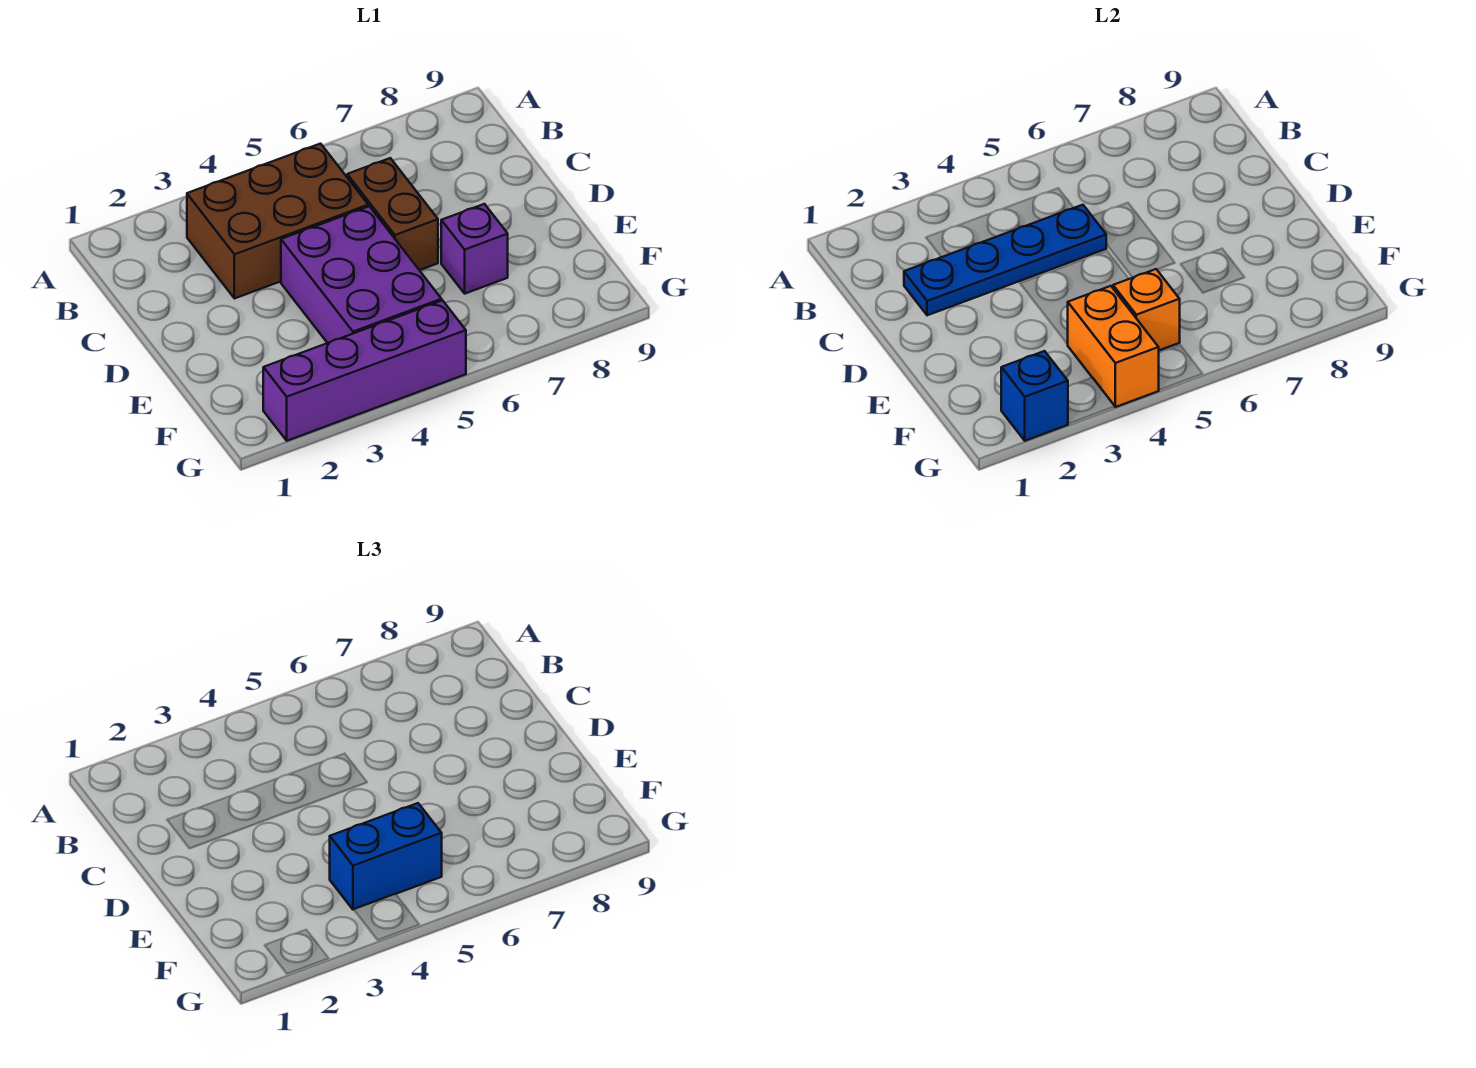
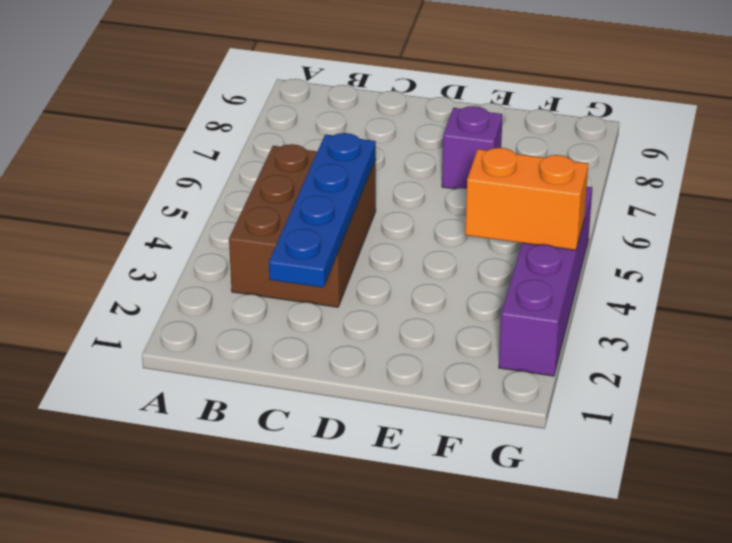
none -> brown 1x2 brick [347,158,438,270]
none -> purple 2x3 brick [281,206,442,343]

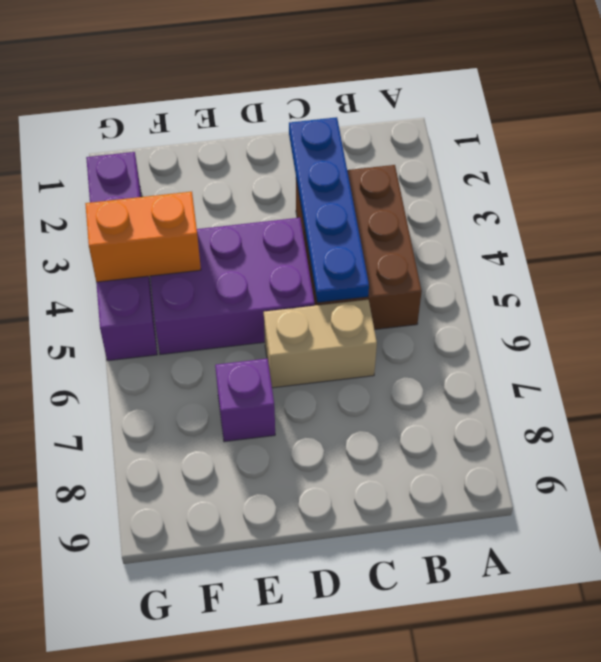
tan 1x2 brick [264,300,377,388] -> brown 1x2 brick [347,158,438,270]
none -> orange 1x1 brick [1113,269,1180,350]
none -> blue 1x1 brick [1001,351,1068,441]

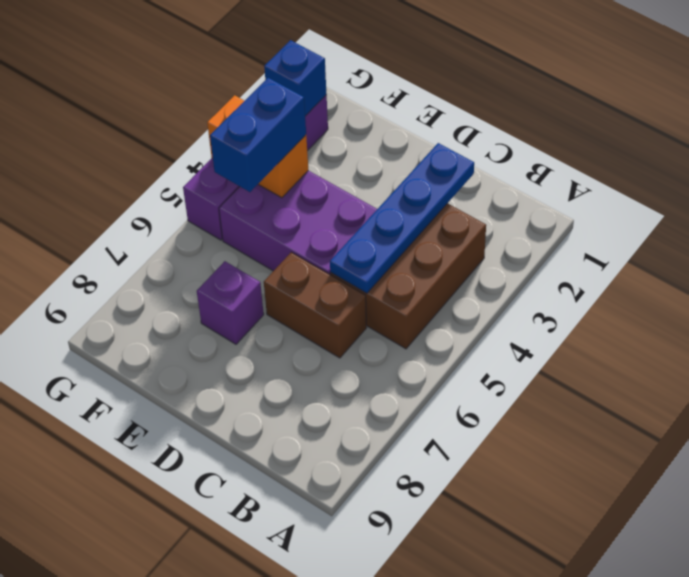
none -> orange 1x1 brick [1113,269,1180,350]

